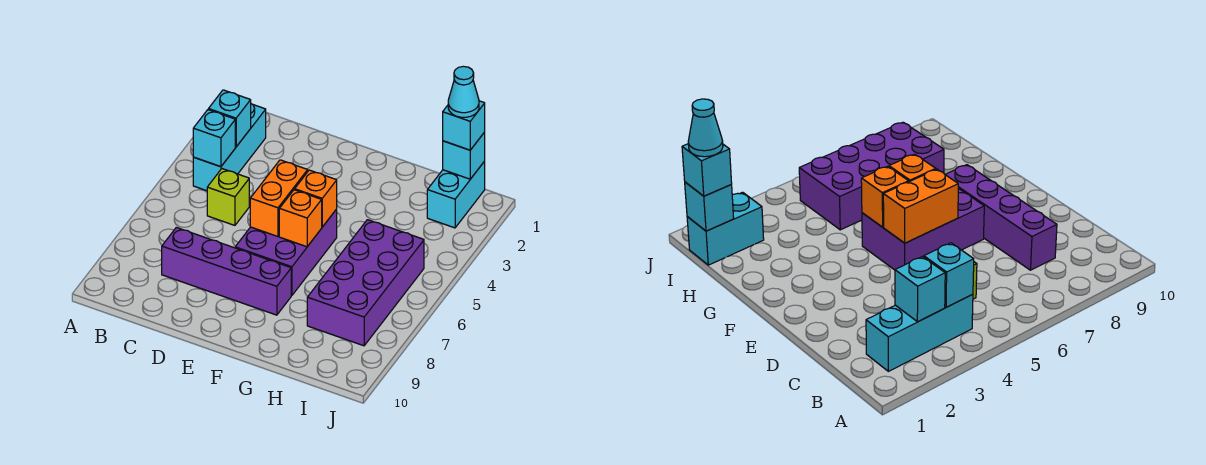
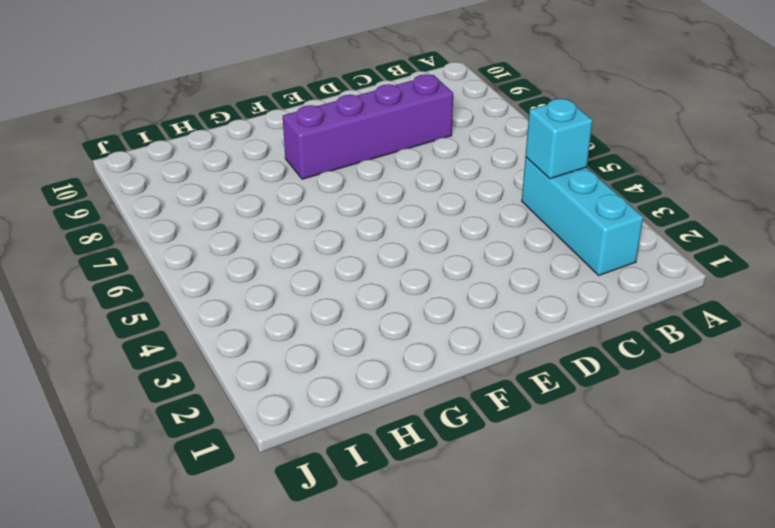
none -> lime 1x1 brick [207,169,249,225]
none -> purple 2x3 brick [235,209,337,295]
none -> purple 2x4 brick [307,220,424,346]

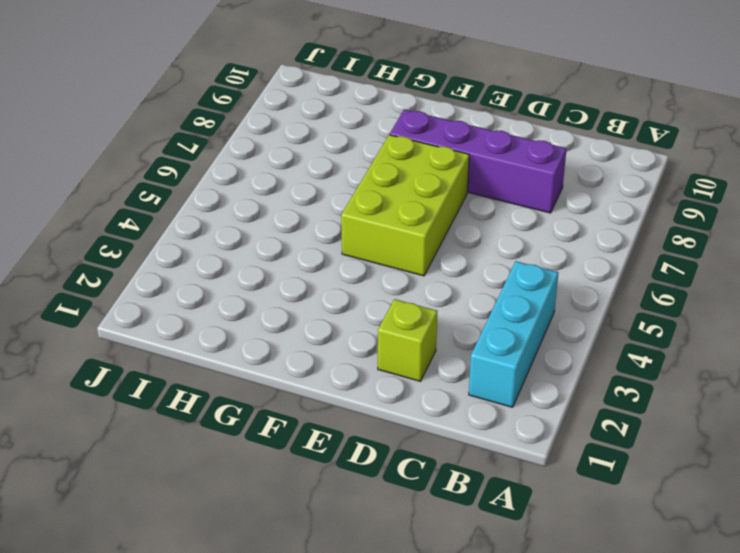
lime 1x1 brick [378,299,437,381] -> lime 1x1 brick moved to [207,169,249,225]
lime 2x3 brick [341,135,469,276] -> purple 2x3 brick [235,209,337,295]
none -> purple 2x4 brick [307,220,424,346]
none -> cyan 1x2 brick [427,161,485,228]
none -> cyan 1x1 brick [208,90,251,147]

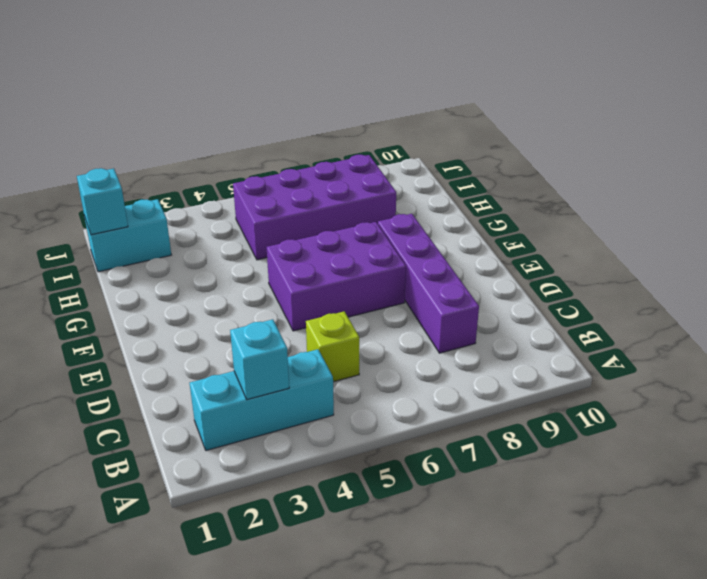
none -> cyan 1x1 brick [193,110,235,167]
none -> orange 1x2 brick [250,160,308,236]
none -> orange 1x1 brick [295,170,337,227]

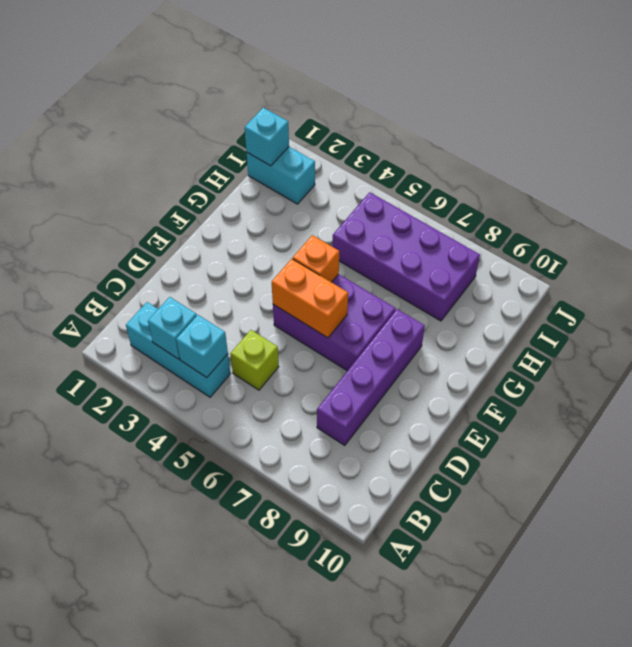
none -> orange 1x1 brick [279,190,322,247]
none -> cyan 1x1 brick [443,101,485,150]
none -> cyan 1x1 cone [448,66,479,117]

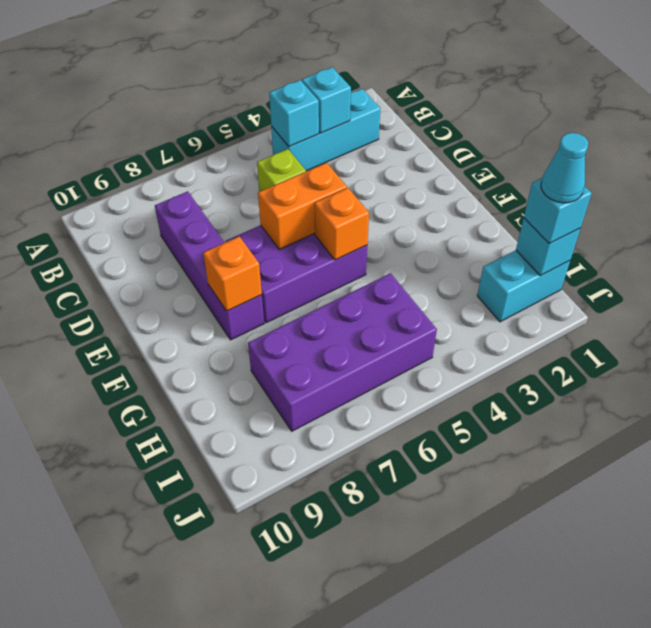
orange 1x1 brick [203,236,262,311] -> orange 1x1 brick moved to [279,190,322,247]

